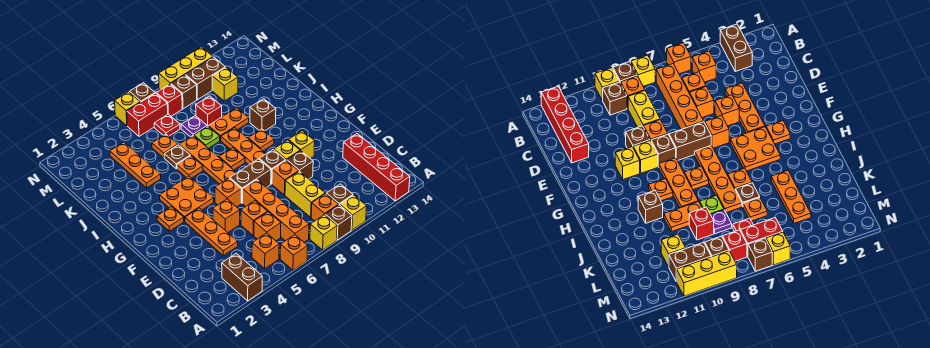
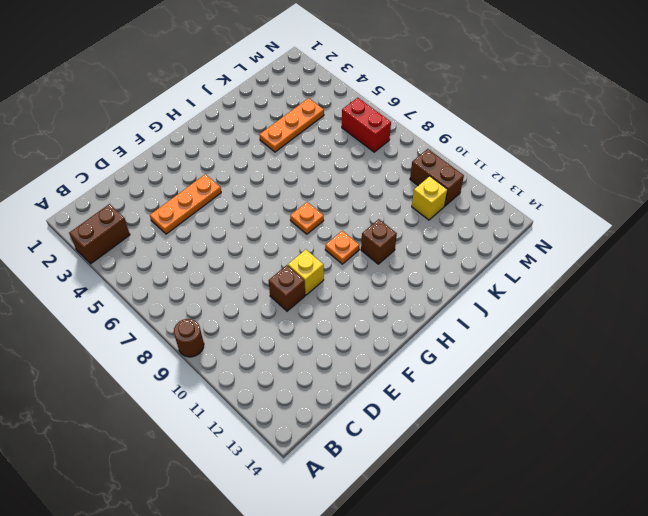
brown 1x1 round brick [174,319,204,357] -> brown 1x1 brick [325,205,352,240]
none -> orange 1x1 brick [280,235,308,270]
none -> yellow 1x1 brick [310,215,337,250]
none -> yellow 1x1 brick [340,195,367,230]
none -> red 1x4 brick [343,134,410,201]

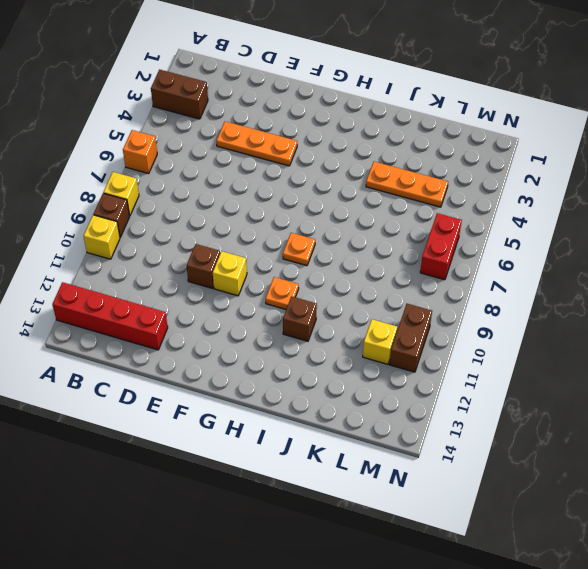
none -> orange 1x1 brick [252,233,279,269]
none -> orange 1x4 brick [243,180,309,242]
none -> orange 1x1 brick [311,194,339,221]
none -> brown 1x1 brick [326,184,353,205]

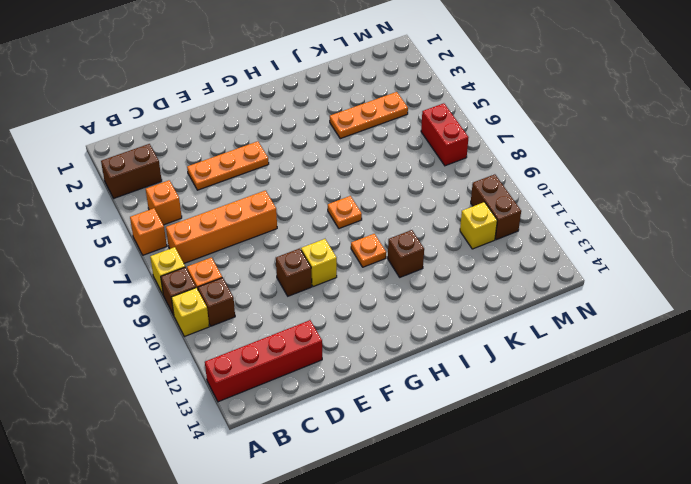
none -> orange 1x1 brick [254,212,281,241]
none -> yellow 1x2 brick [285,171,325,217]
none -> orange 1x1 brick [241,201,268,236]
none -> orange 1x1 brick [213,199,240,232]

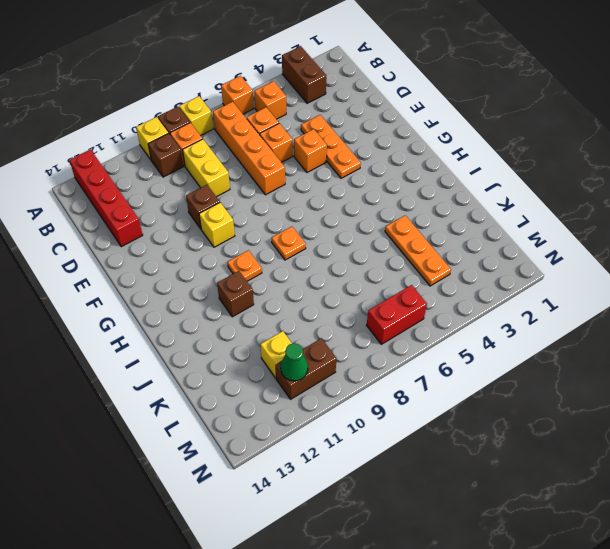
green 1x1 cone [281,343,308,381] -> none
none -> orange 1x1 brick [272,160,299,195]
none -> orange 1x1 brick [215,178,241,207]
none -> brown 1x2 brick [230,159,271,203]
none -> brown 1x1 brick [259,149,286,184]

